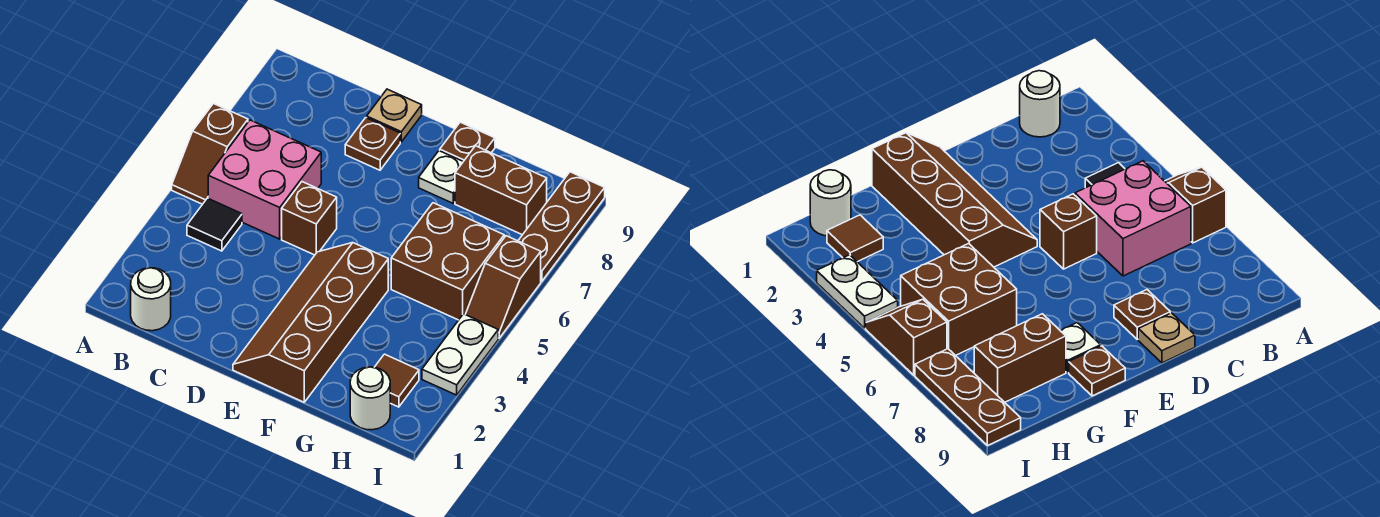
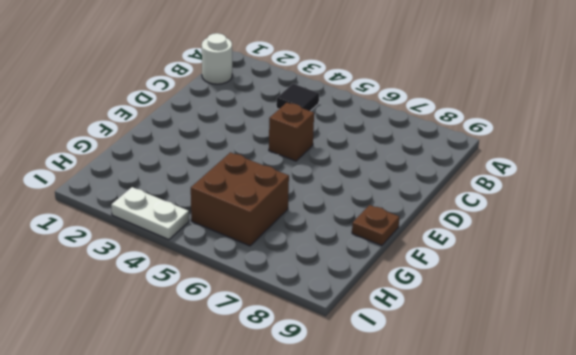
none -> brown 1x2 slope [172,104,248,204]
none -> pink 2x2 brick [208,120,321,239]
none -> brown 1x1 plate [345,118,400,170]

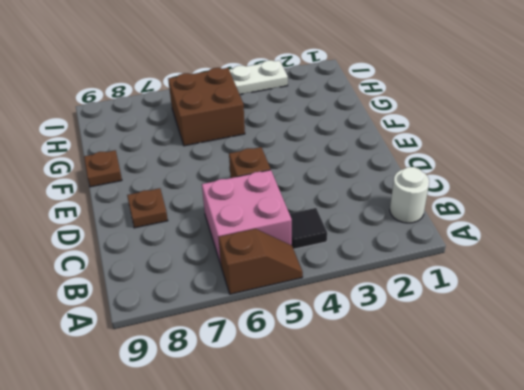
none -> tan 1x1 plate [367,89,422,142]
none -> brown 2x4 slope [233,243,388,402]
none -> white 1x1 plate [419,151,463,203]

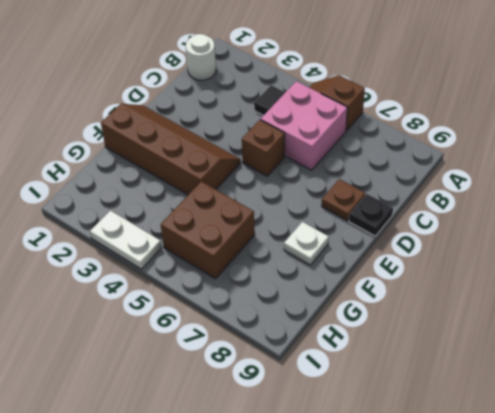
black 1x1 plate [349,194,393,236] -> tan 1x1 plate [367,89,422,142]
none -> brown 1x1 plate [440,122,495,162]
none -> brown 1x2 brick [455,146,547,235]
none -> white 1x1 round brick [350,367,390,430]

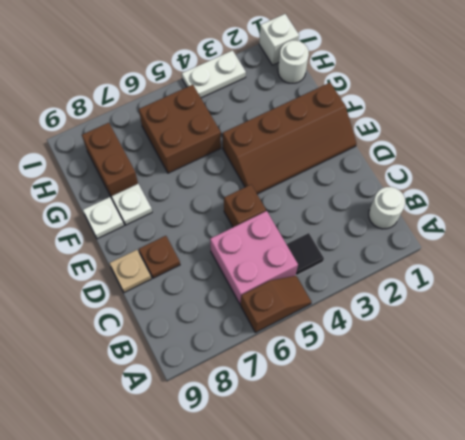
white 1x1 plate [83,197,124,239] -> brown 1x1 plate [440,122,495,162]
white 1x1 brick [259,14,299,65] -> none
none -> brown 1x1 tile [375,354,419,407]
none -> brown 1x2 slope [465,236,541,338]
none -> brown 1x3 plate [518,172,605,281]

